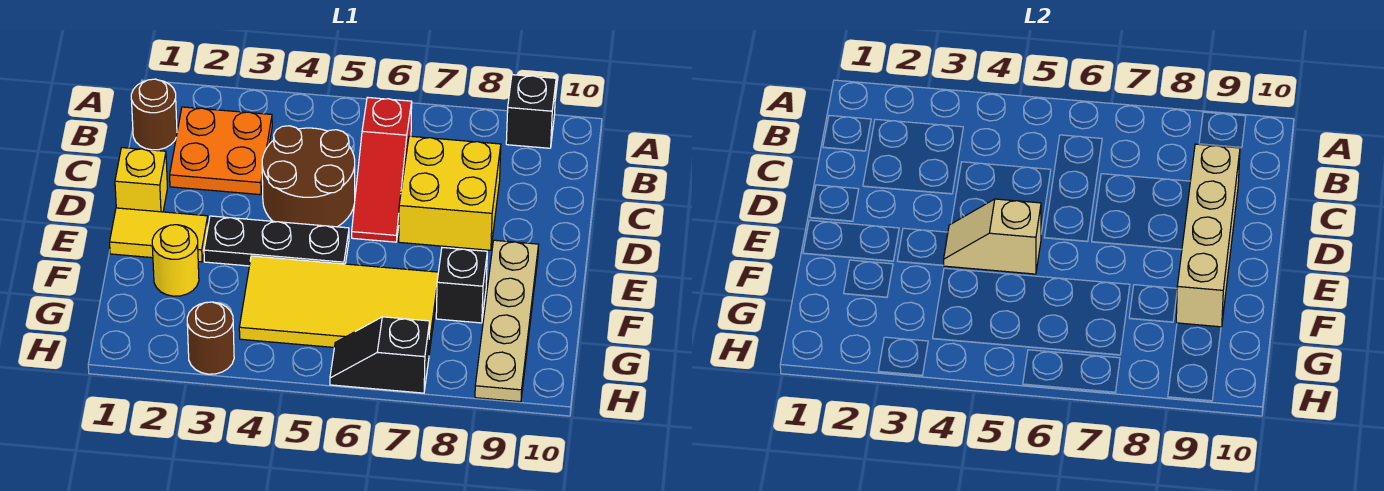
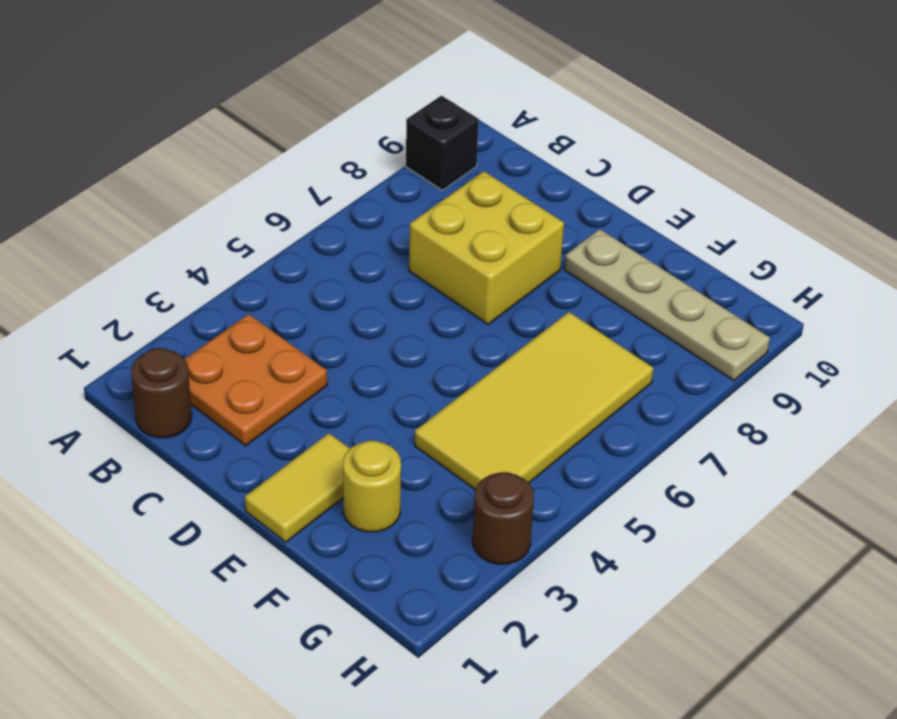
none -> red 1x3 slope [352,97,412,242]
none -> brown 2x2 round brick [262,126,355,227]
none -> yellow 1x1 brick [115,148,167,212]

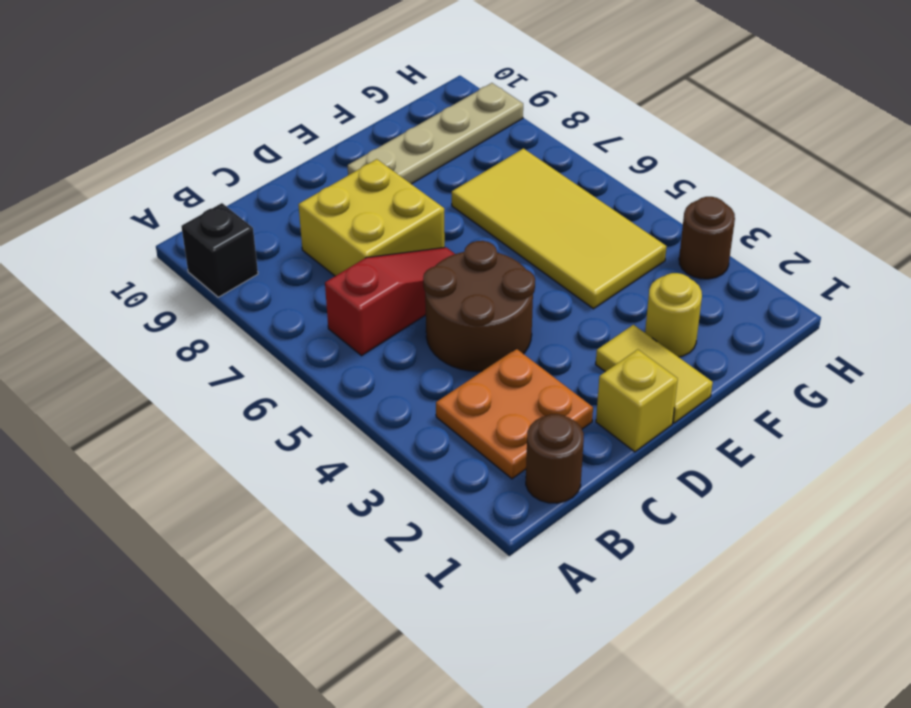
none -> black 1x3 plate [204,216,349,266]
none -> black 1x1 brick [436,248,487,323]
none -> black 1x2 slope [330,317,430,393]

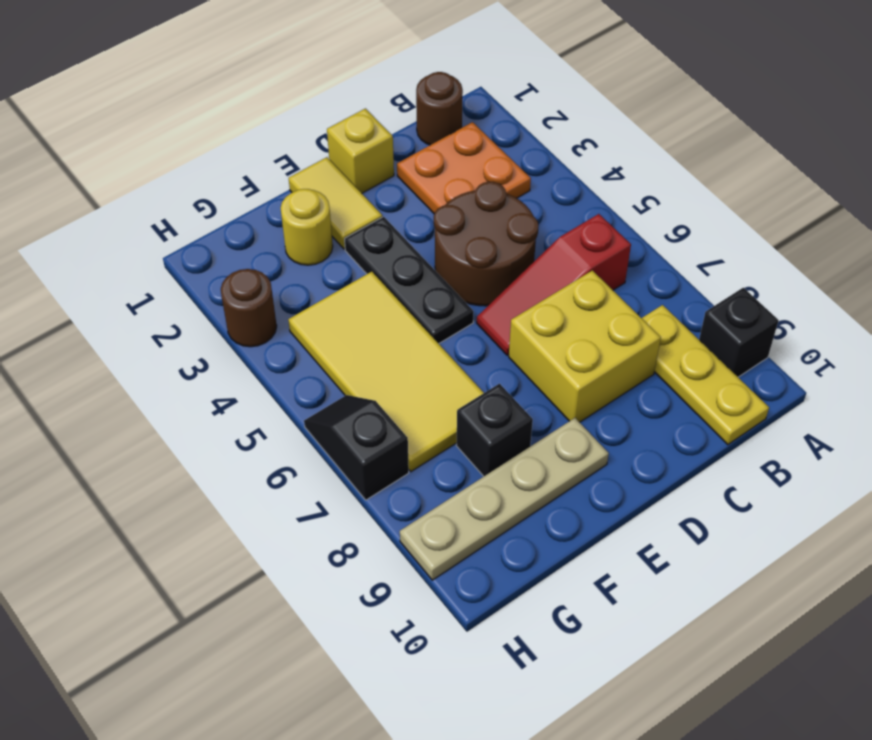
yellow 1x3 plate [642,305,769,445] -> none
none -> tan 1x4 brick [1176,144,1240,327]
none -> tan 1x2 slope [943,199,1041,274]

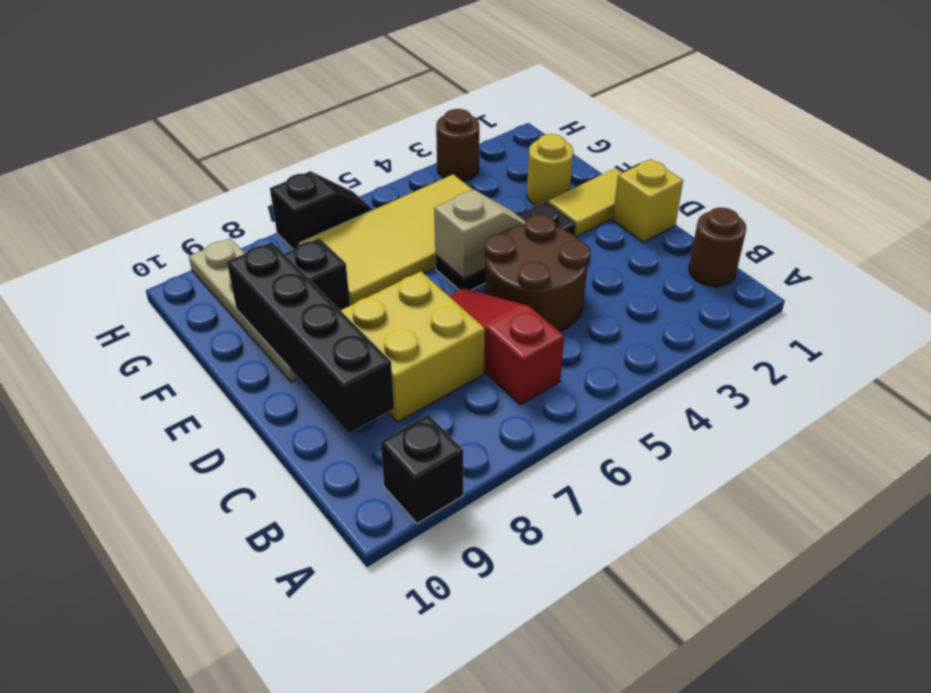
black 1x4 brick [227,242,394,433] -> tan 1x4 brick [1176,144,1240,327]
none -> orange 2x2 plate [170,107,272,195]

